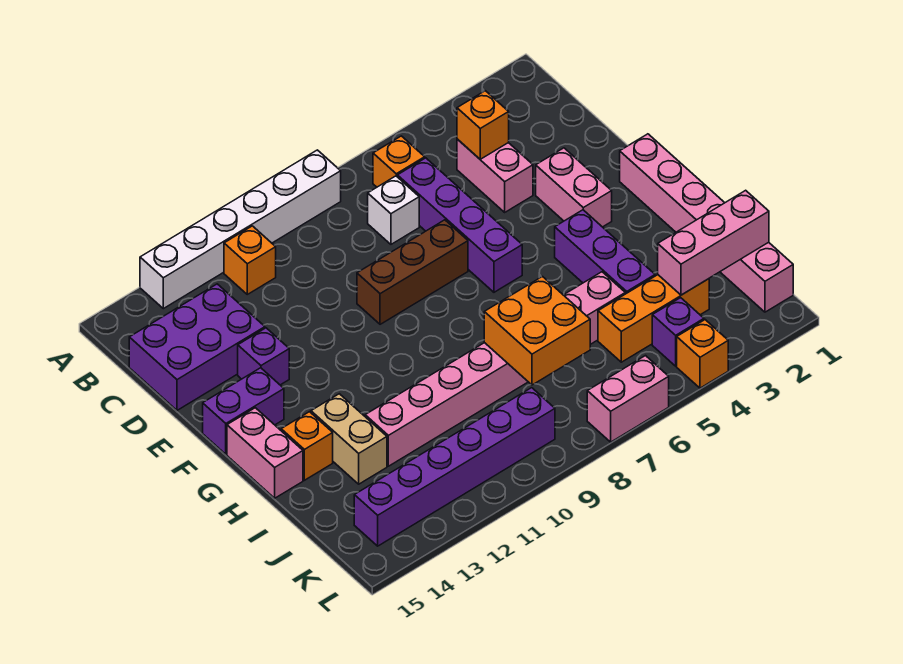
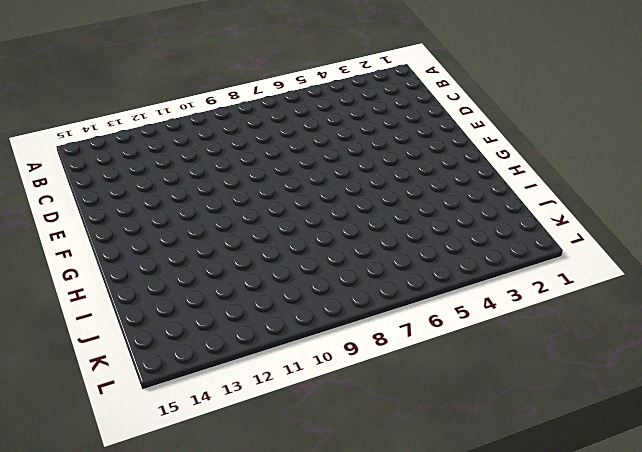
none -> white 1x6 brick [140,150,341,309]
none -> orange 1x1 brick [373,136,425,187]
none -> orange 1x1 brick [224,226,276,294]

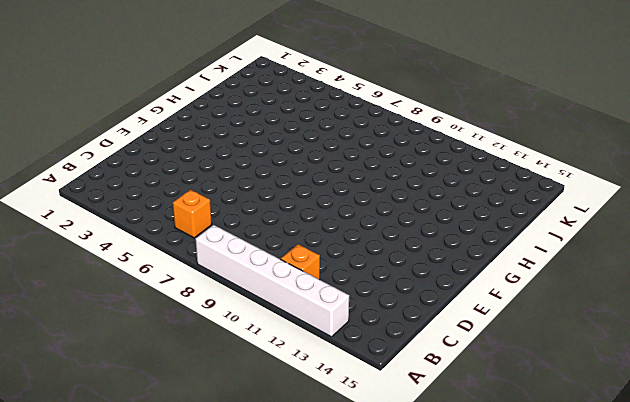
none -> pink 1x2 brick [457,139,533,212]
none -> purple 1x4 brick [397,158,522,292]
none -> white 1x1 brick [368,176,419,244]

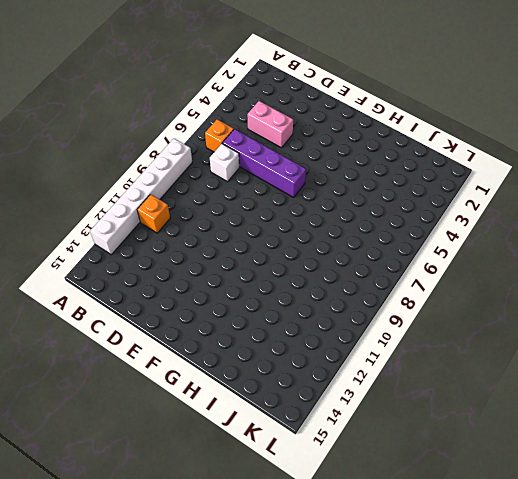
none -> purple 2x3 brick [129,284,265,410]
none -> pink 1x2 brick [536,148,612,227]
none -> brown 1x3 brick [357,220,468,324]

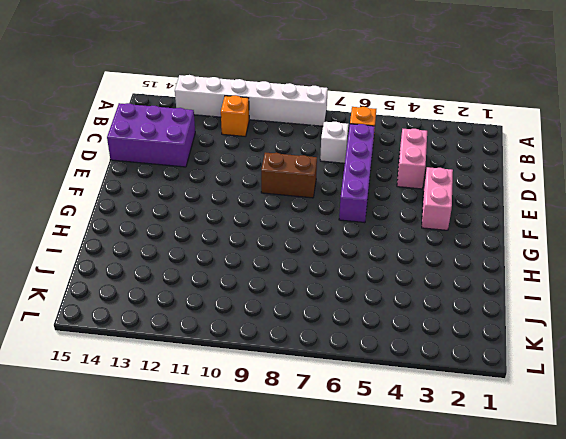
brown 1x2 brick [261,153,317,198] -> brown 1x3 brick [357,220,468,324]
none -> purple 1x1 brick [238,328,289,385]
none -> pink 1x6 brick [620,134,793,312]
none -> purple 1x2 brick [203,368,284,454]

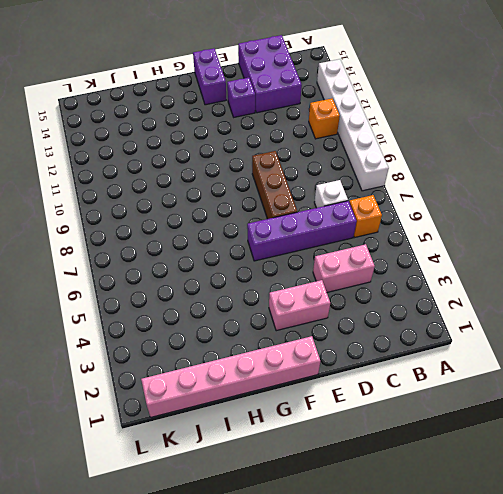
none -> purple 1x3 brick [555,210,655,294]
none -> pink 1x2 brick [227,408,303,498]
none -> tan 1x2 brick [311,394,387,484]

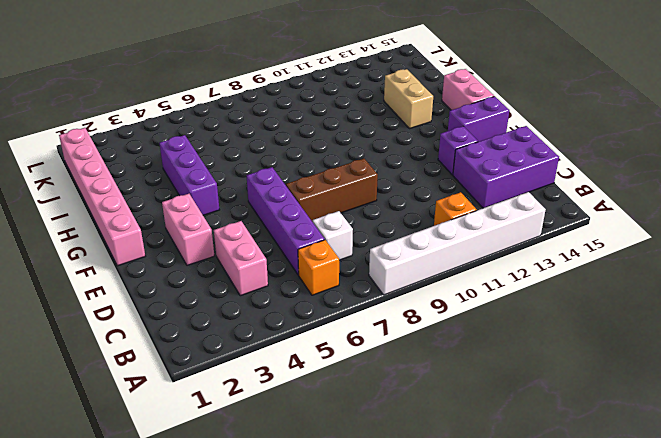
none -> orange 1x1 brick [281,412,333,480]
none -> pink 1x8 brick [365,272,625,466]
none -> orange 1x3 brick [598,275,709,362]

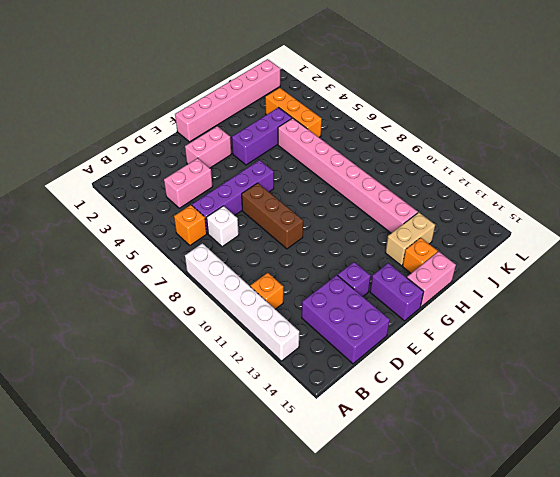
none -> purple 1x1 brick [652,298,704,366]
none -> purple 1x6 brick [354,388,555,546]
none -> orange 1x1 brick [677,320,728,388]

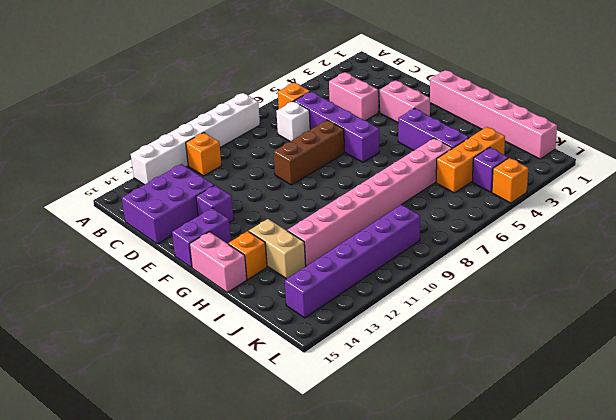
none -> pink 1x2 brick [587,356,669,442]
none -> orange 1x1 brick [457,91,509,159]
none -> orange 2x2 brick [484,277,590,385]

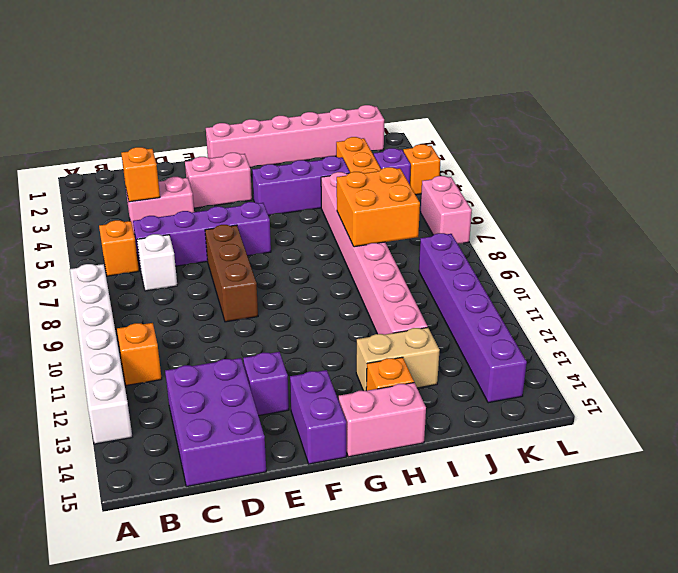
none -> pink 1x3 brick [658,190,769,295]

